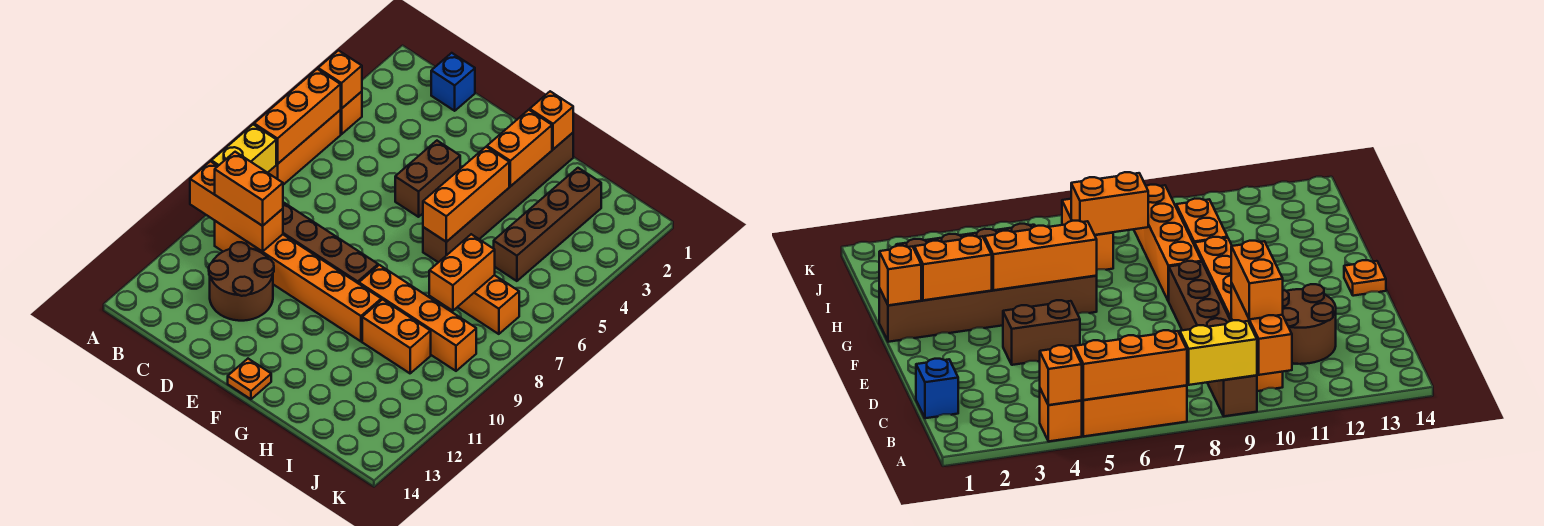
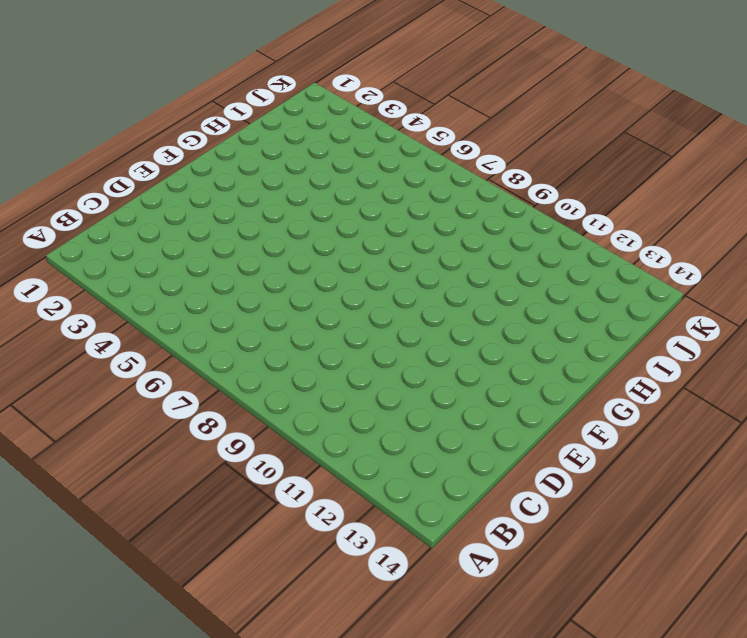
none -> orange 1x1 brick [341,91,362,134]
none -> orange 1x3 brick [268,110,341,185]
none -> brown 1x6 brick [283,202,378,284]

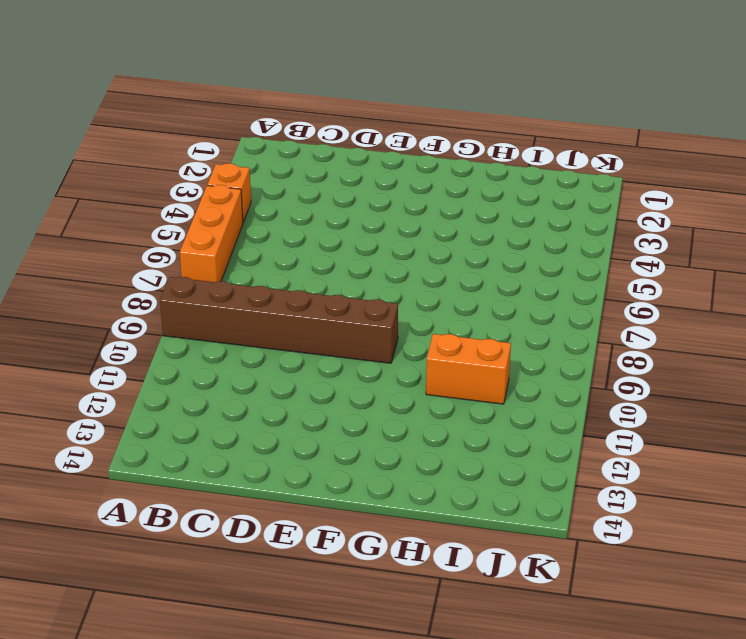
none -> orange 1x6 brick [215,221,381,341]
none -> blue 1x1 brick [431,53,475,111]
none -> brown 2x2 round brick [209,242,274,321]

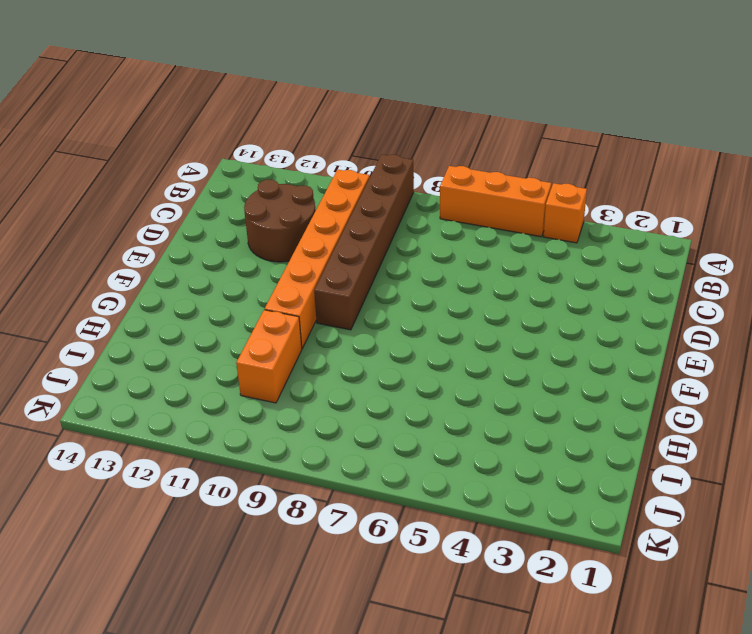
none -> blue 1x1 brick [431,53,475,111]
none -> brown 1x2 brick [395,141,460,217]
none -> orange 1x1 plate [228,359,271,399]

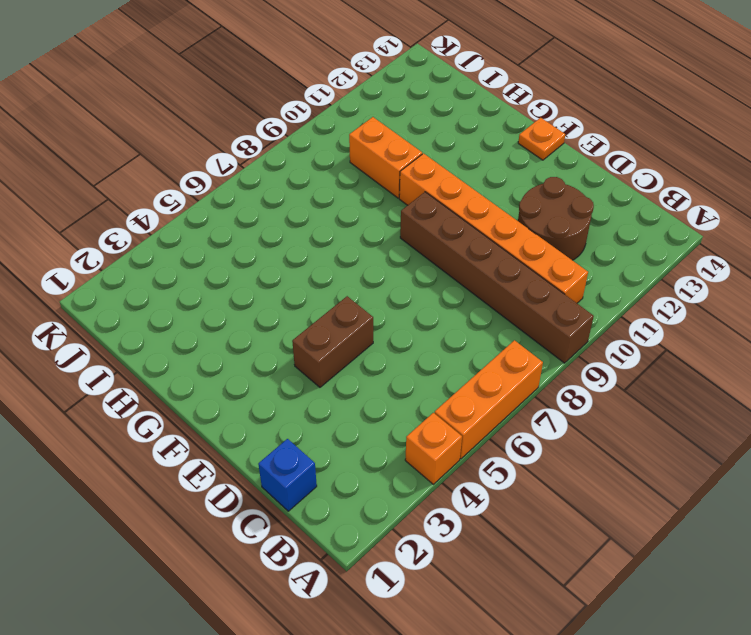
none -> brown 1x6 brick [423,133,573,262]
none -> orange 1x4 brick [359,265,476,371]
none -> brown 1x4 brick [494,168,601,281]

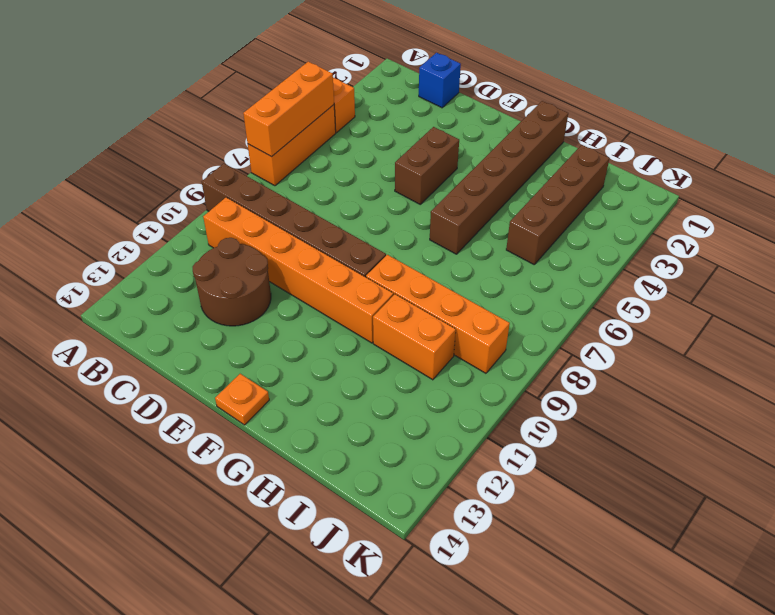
none -> orange 1x2 brick [458,275,519,334]
none -> orange 1x1 brick [318,51,362,109]
none -> yellow 1x2 brick [211,125,276,173]

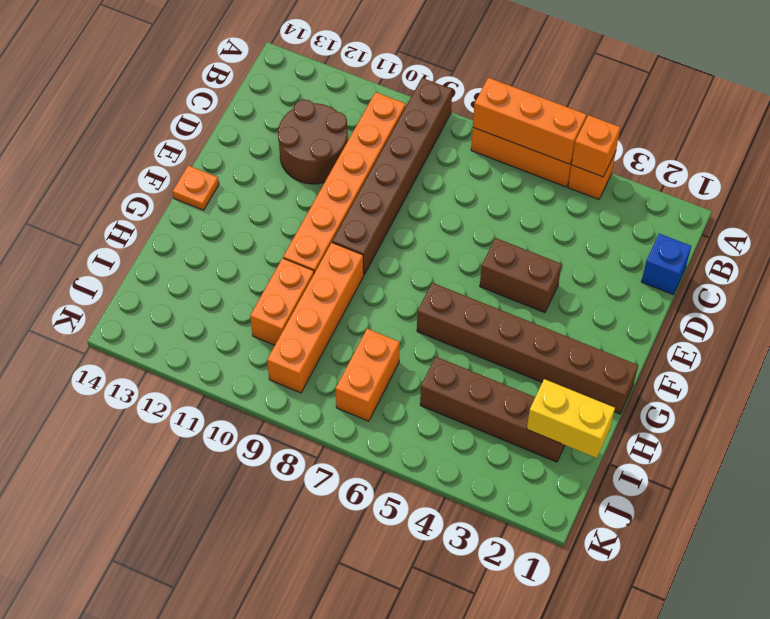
yellow 1x2 brick [527,379,615,458] -> yellow 1x2 brick moved to [211,125,276,173]
none -> orange 1x3 brick [190,161,283,252]
none -> orange 1x1 brick [530,91,573,149]
none -> orange 1x2 brick [487,110,552,186]

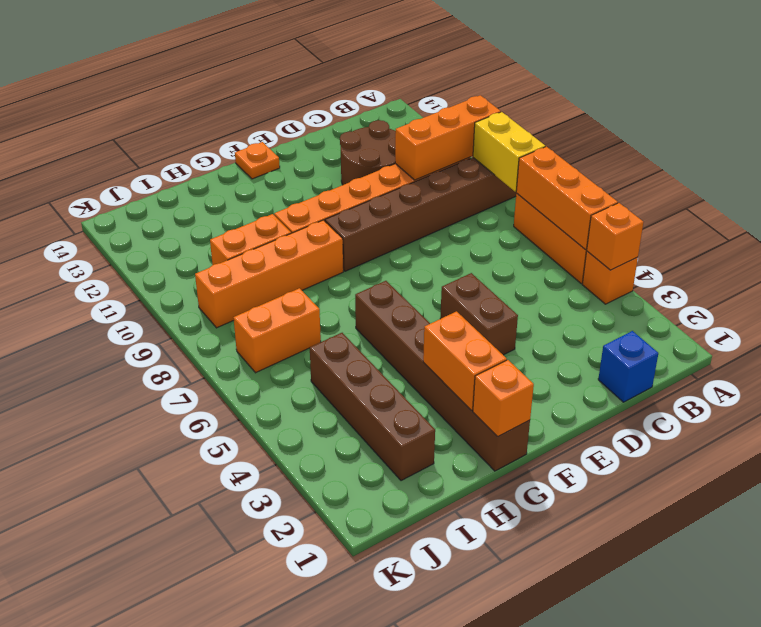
none -> orange 1x3 brick [423,147,509,242]
none -> orange 1x2 brick [429,234,495,311]
none -> orange 1x2 brick [215,152,283,226]

